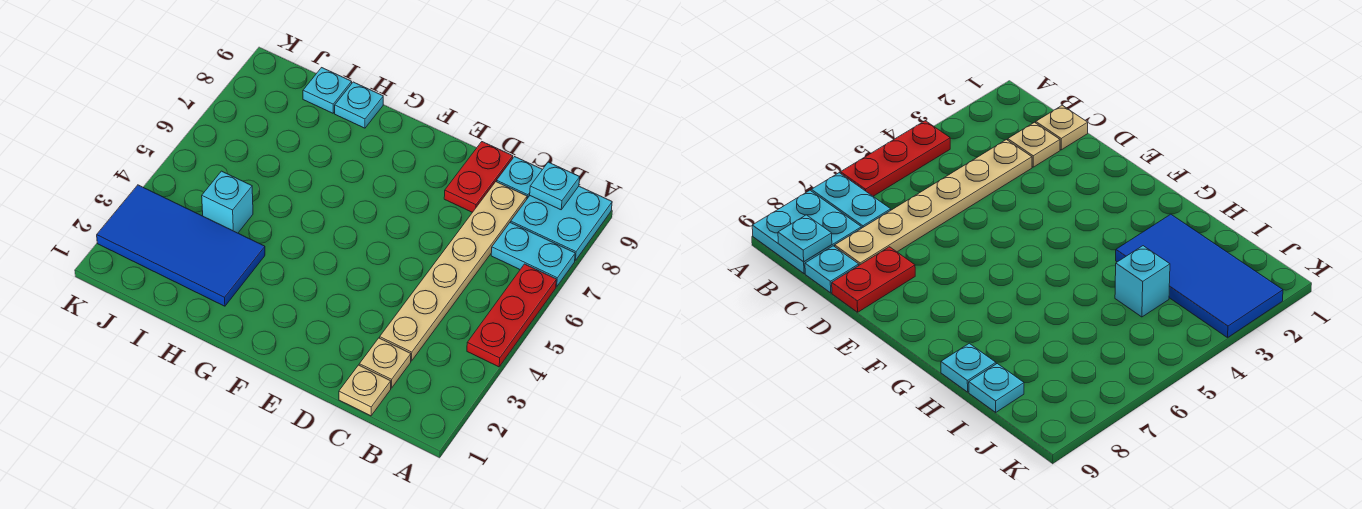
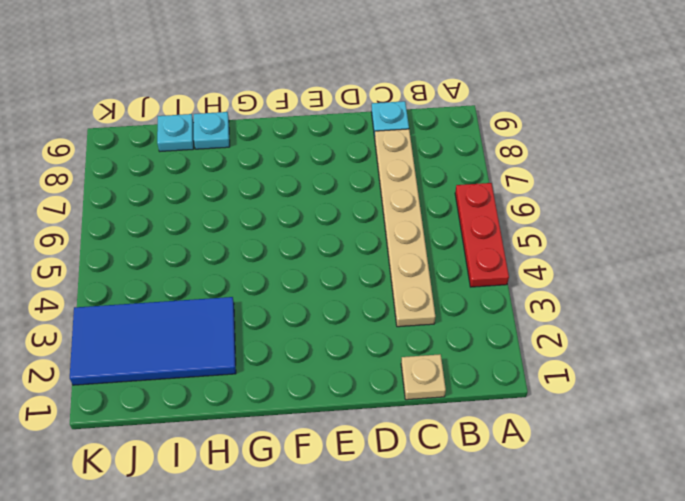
none -> cyan 1x2 plate [491,222,575,287]
none -> cyan 2x2 plate [511,186,612,260]
none -> tan 1x1 plate [359,338,411,388]

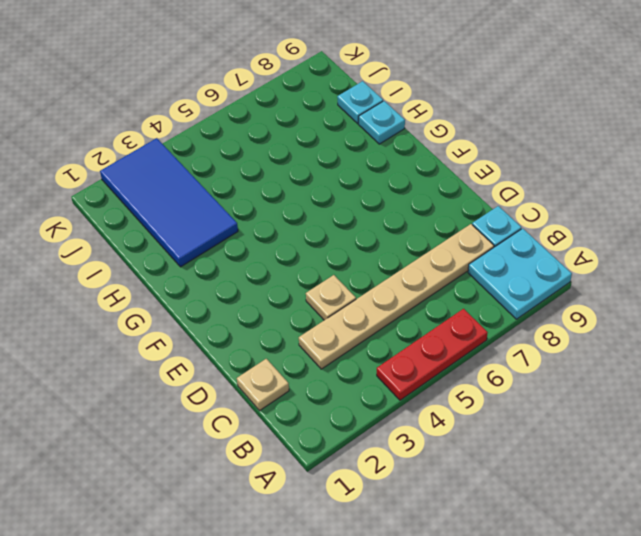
tan 1x1 plate [306,275,356,320] -> tan 1x1 plate moved to [359,338,411,388]
none -> cyan 1x2 plate [491,222,575,287]
none -> red 1x2 plate [444,142,513,212]
none -> cyan 1x1 brick [202,171,253,233]

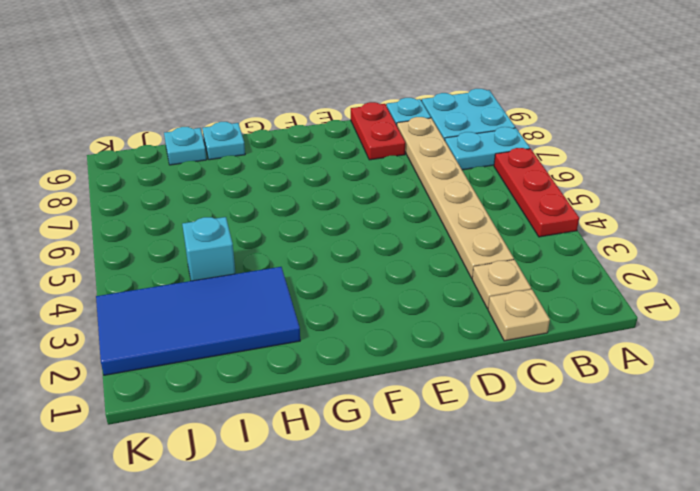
none -> cyan 1x1 plate [530,162,580,210]

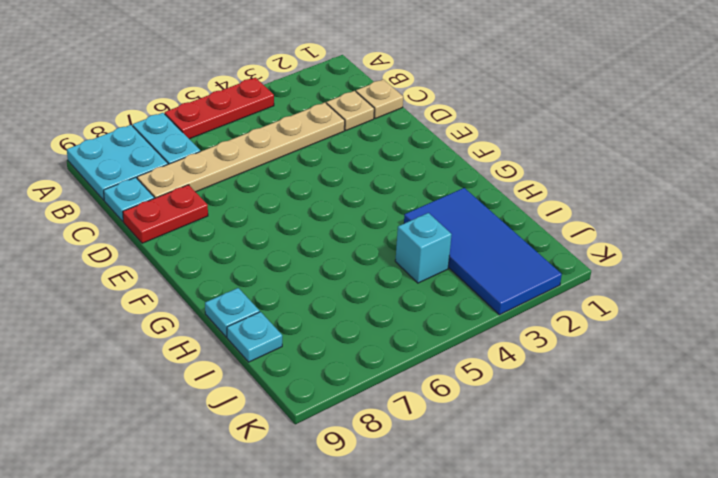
none -> cyan 1x1 plate [530,162,580,210]

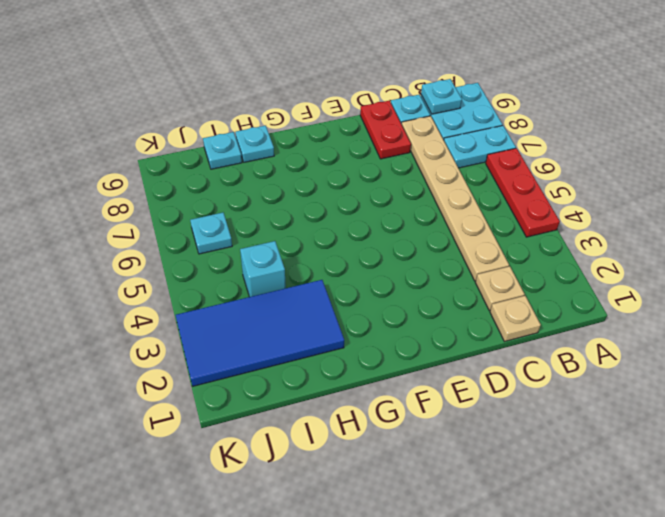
cyan 1x1 plate [190,213,232,254] -> none

